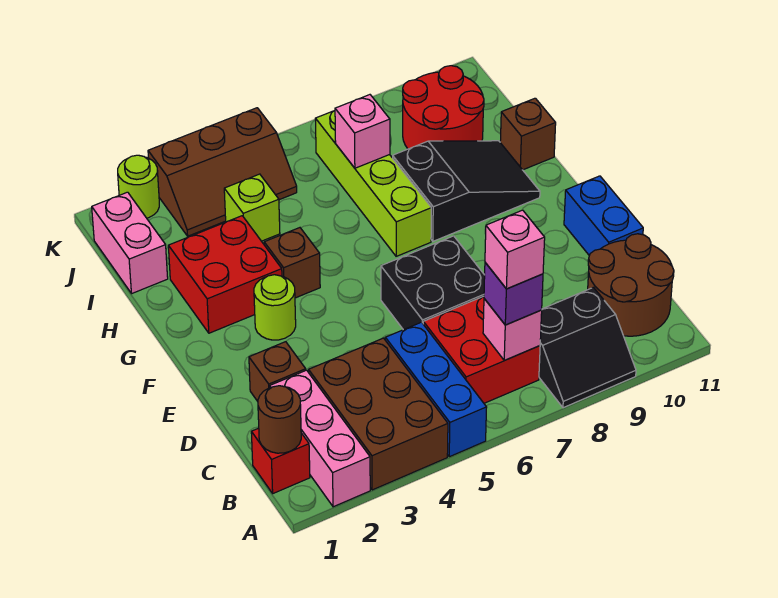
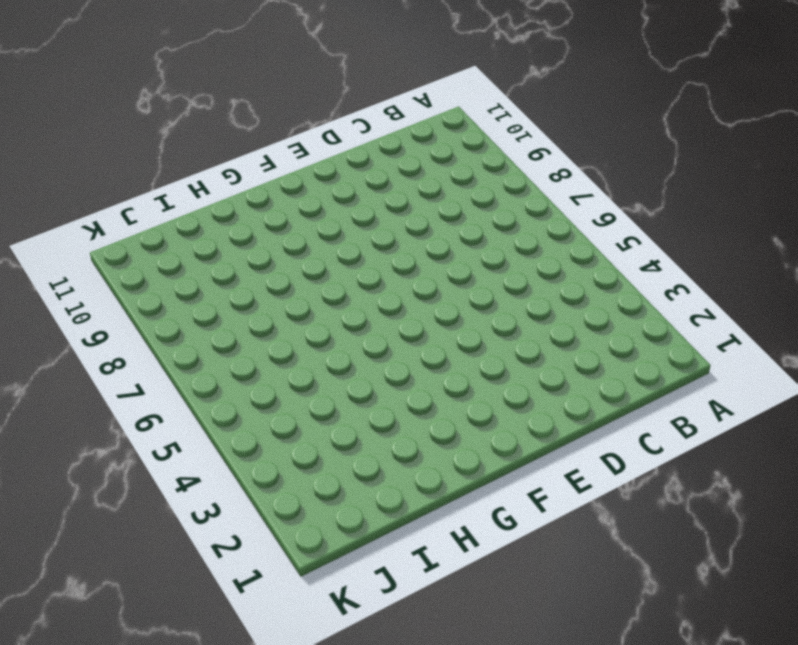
none -> pink 1x3 brick [270,370,370,507]
none -> brown 2x3 brick [309,338,448,490]
none -> blue 1x3 brick [385,322,487,457]

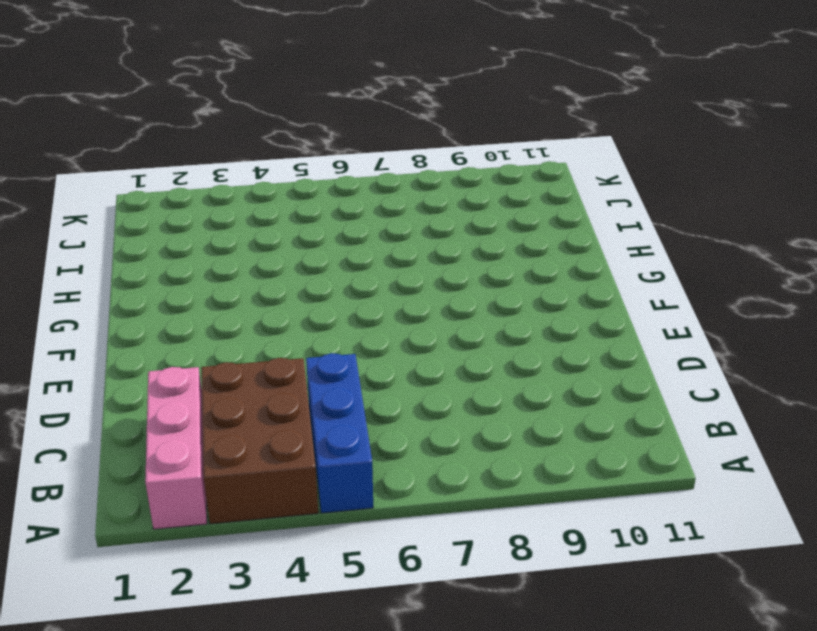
none -> black 2x2 slope [539,287,636,408]
none -> red 1x1 brick [251,428,310,493]
none -> red 2x2 brick [423,296,540,403]

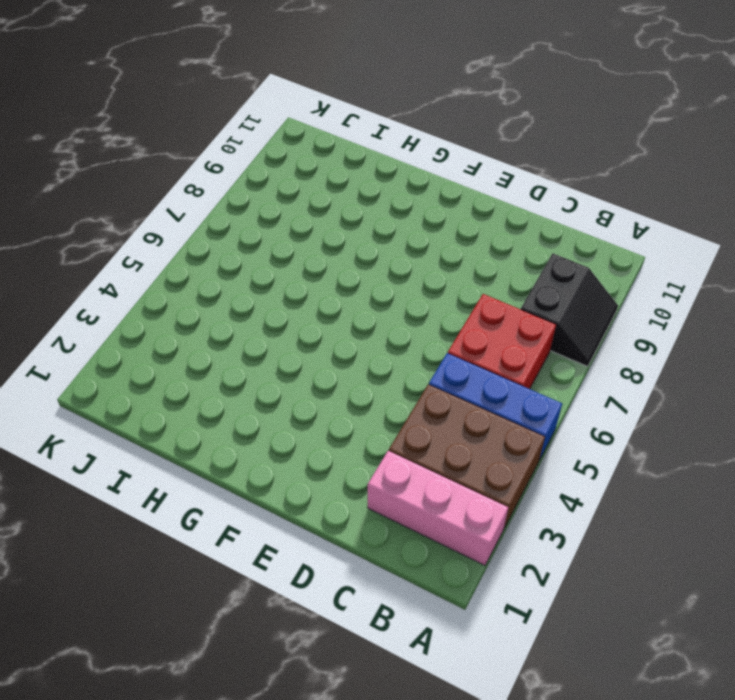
none -> red 1x1 brick [251,428,310,493]
none -> brown 2x2 round brick [588,234,674,336]
none -> brown 1x1 brick [249,342,306,401]

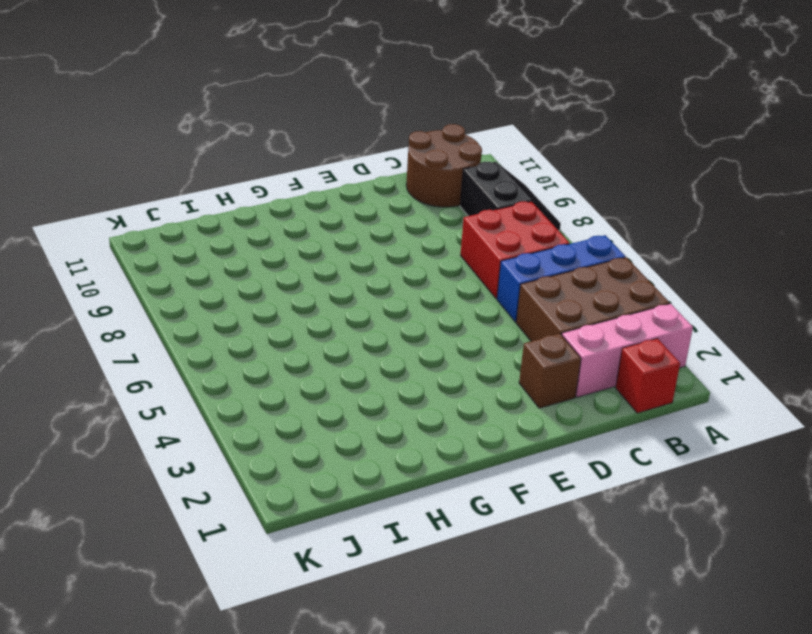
none -> black 2x2 brick [381,236,485,330]
none -> blue 1x2 brick [564,176,643,256]
none -> lime 1x1 round brick [254,275,296,340]

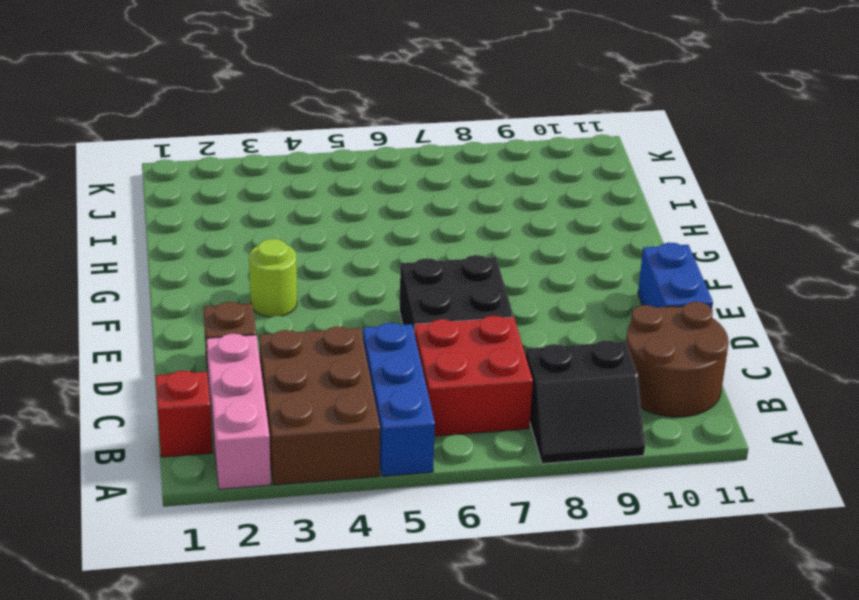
none -> red 2x2 brick [168,216,282,333]
none -> brown 1x1 brick [264,228,320,298]
none -> lime 1x4 brick [315,111,431,256]

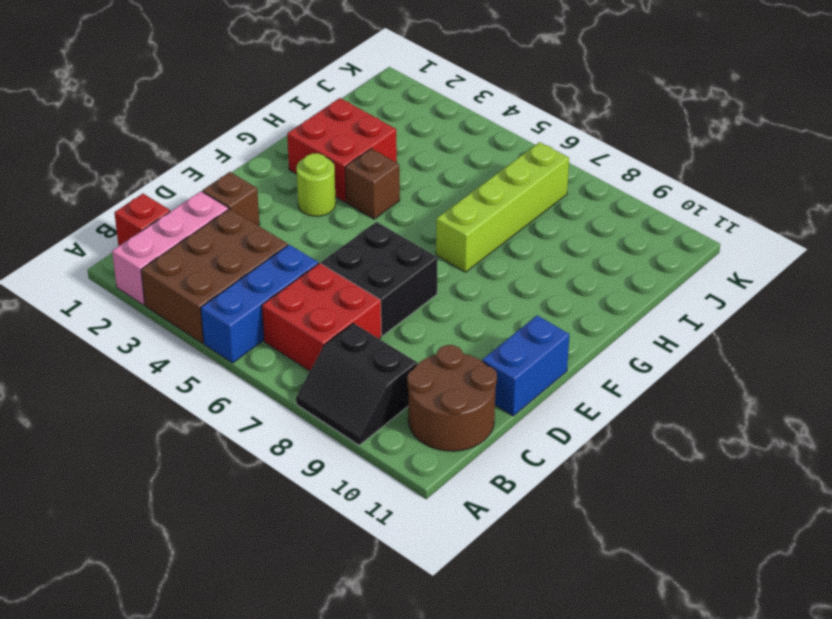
none -> black 2x3 slope [393,141,540,241]
none -> brown 1x1 brick [500,98,556,170]
none -> pink 1x2 brick [92,192,168,293]

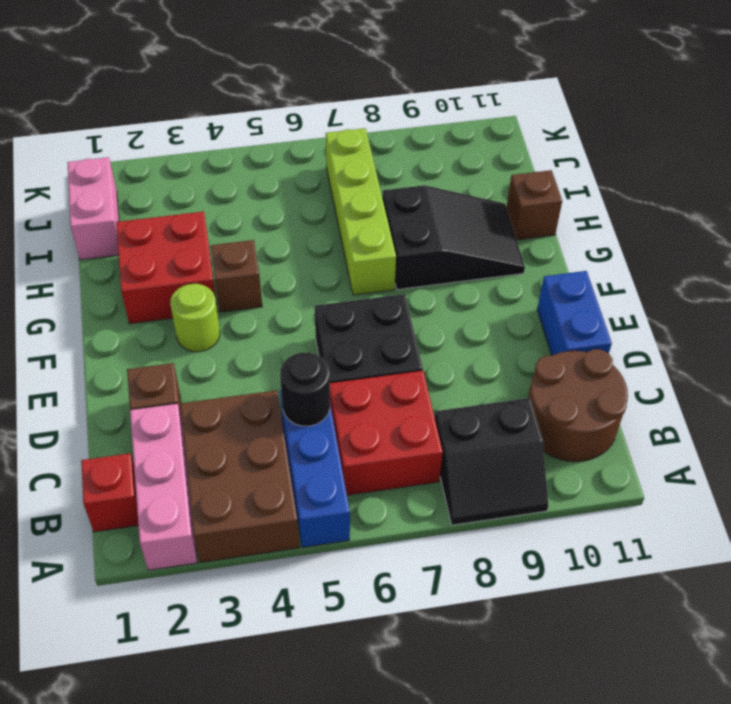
black 1x1 round brick [280,353,330,426] -> none
none -> lime 1x1 brick [224,174,280,241]
none -> red 2x2 round brick [403,66,484,149]
none -> brown 2x3 slope [148,108,297,236]

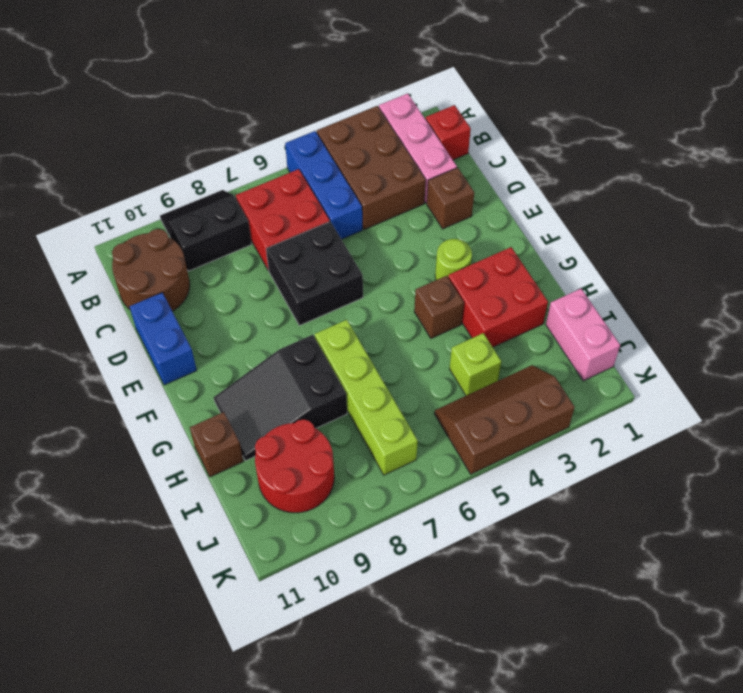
none -> lime 1x1 round brick [118,155,159,218]
none -> brown 1x1 round brick [258,386,301,453]
none -> pink 1x1 brick [483,299,542,360]

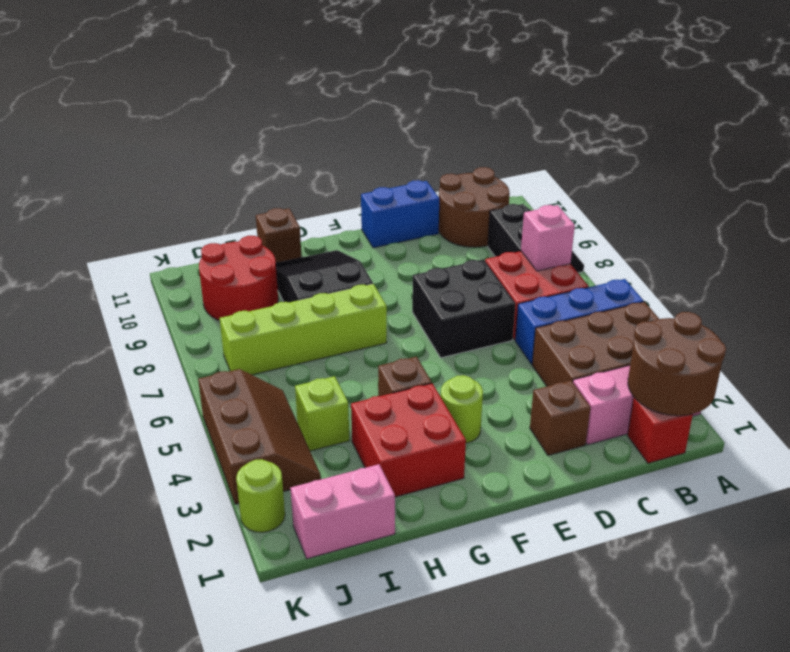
brown 2x2 round brick [628,312,726,416] -> brown 1x1 round brick [258,386,301,453]
none -> pink 1x1 brick [335,95,390,168]
none -> purple 1x1 brick [484,263,543,325]
none -> pink 1x1 brick [485,210,545,289]

